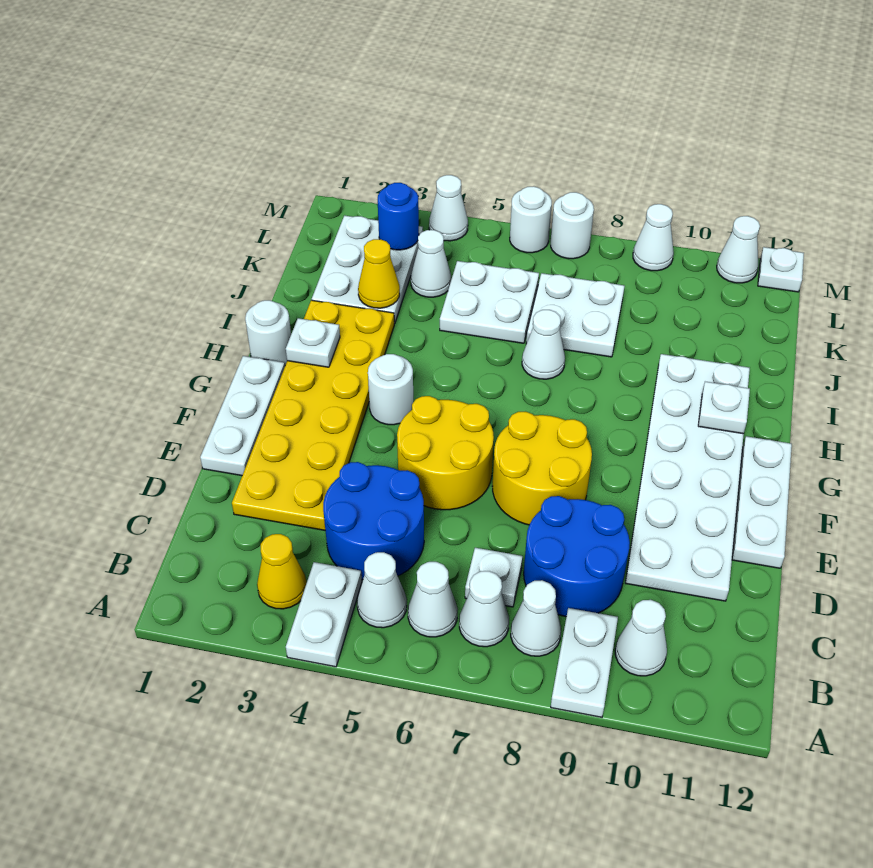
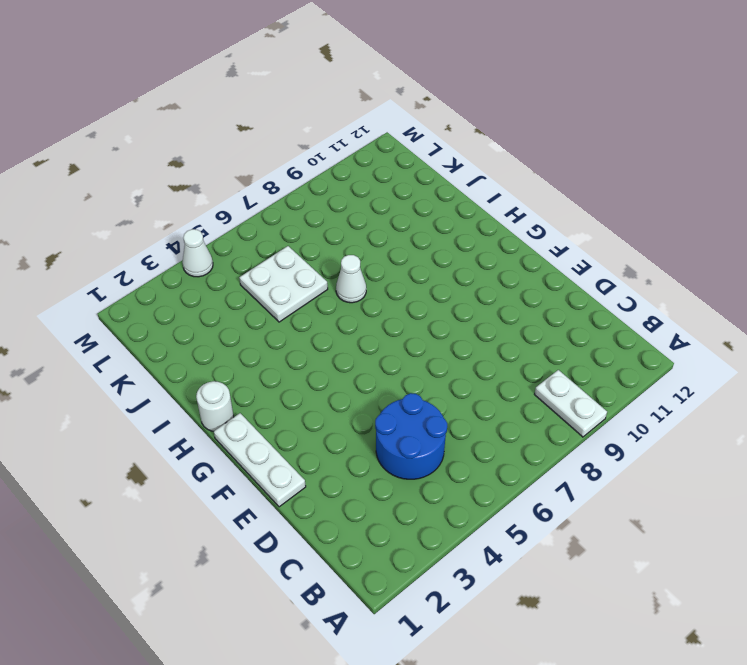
none -> white 1x2 plate [286,562,362,667]
none -> yellow 1x1 cone [257,534,307,609]
none -> white 1x1 cone [357,552,407,628]
none -> white 1x1 cone [408,562,458,637]

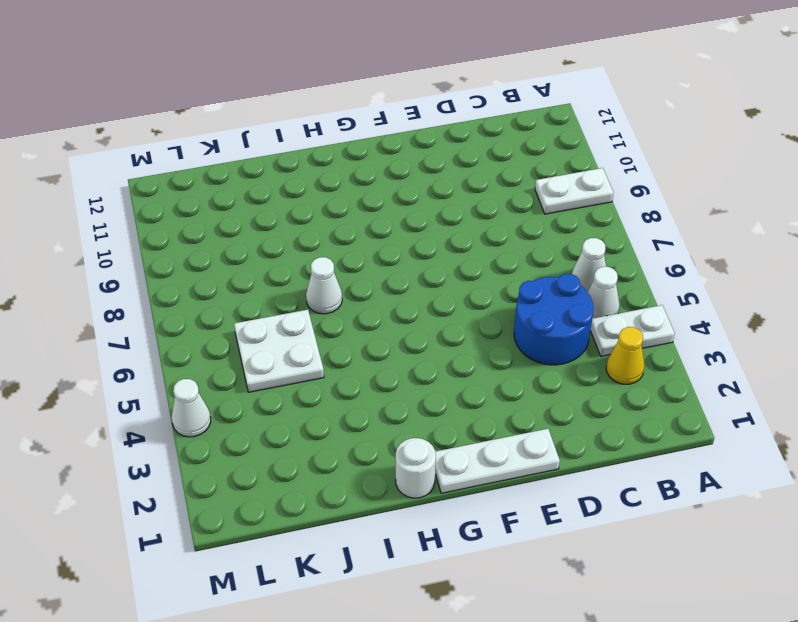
none -> white 1x1 cone [459,571,509,647]
none -> white 1x1 cone [511,580,561,656]
none -> white 1x1 cone [615,600,667,676]
none -> white 1x1 plate [465,548,523,607]

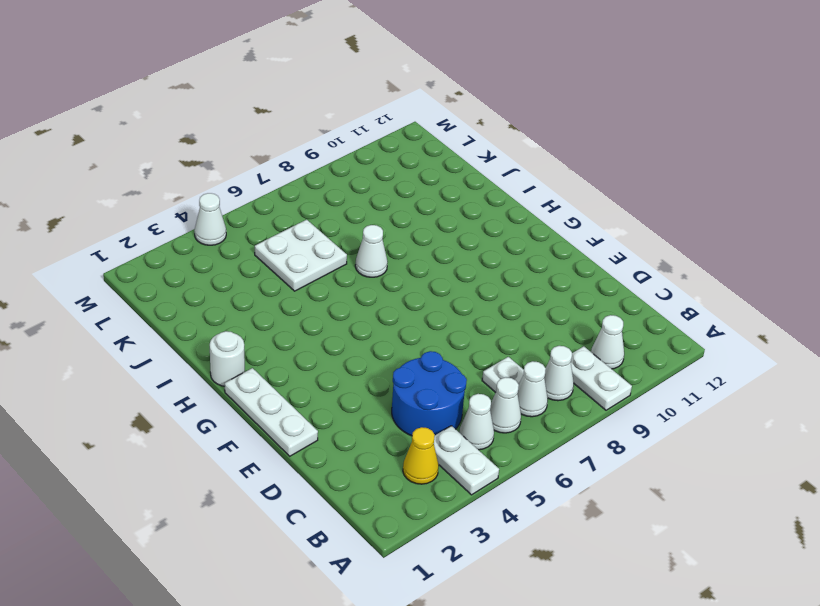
none -> blue 2x2 round brick [524,496,630,617]
none -> yellow 2x6 plate [232,300,394,530]
none -> white 2x6 plate [626,354,750,601]
none -> yellow 2x2 round brick [397,396,494,510]

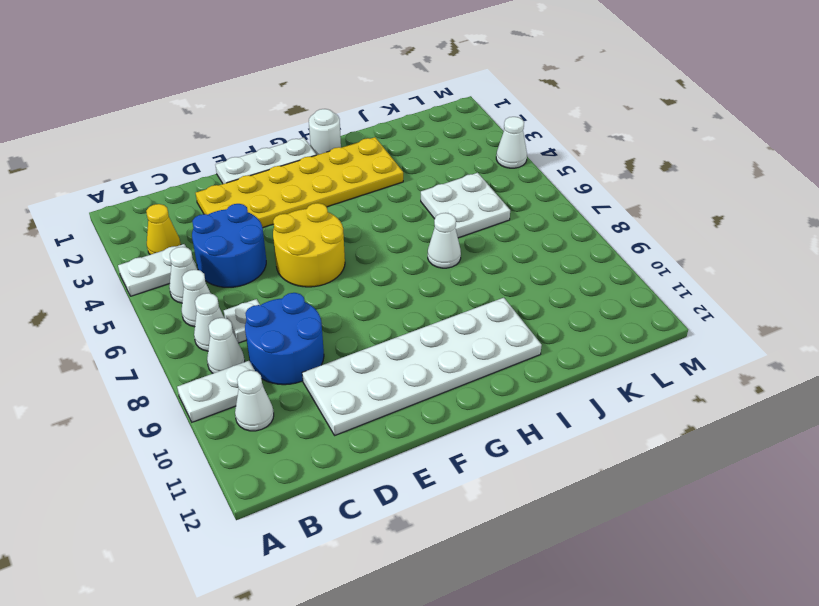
none -> yellow 2x2 round brick [492,412,592,525]
none -> white 1x3 plate [732,436,792,568]
none -> white 1x1 round brick [368,354,413,425]
none -> white 2x3 plate [312,216,423,324]

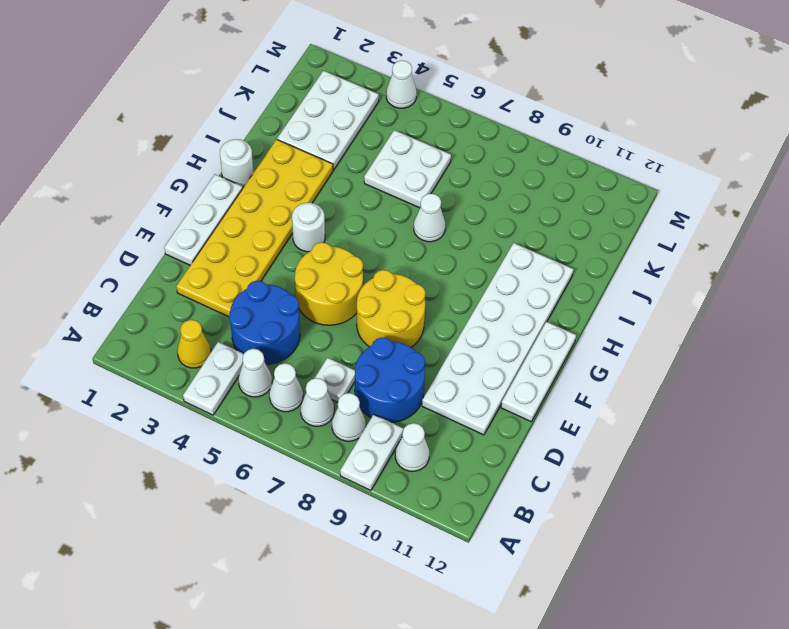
none -> white 2x2 plate [526,273,624,357]
none -> white 1x1 cone [411,230,451,297]
none -> white 1x1 round brick [510,186,552,253]
none -> white 1x1 round brick [551,192,594,259]

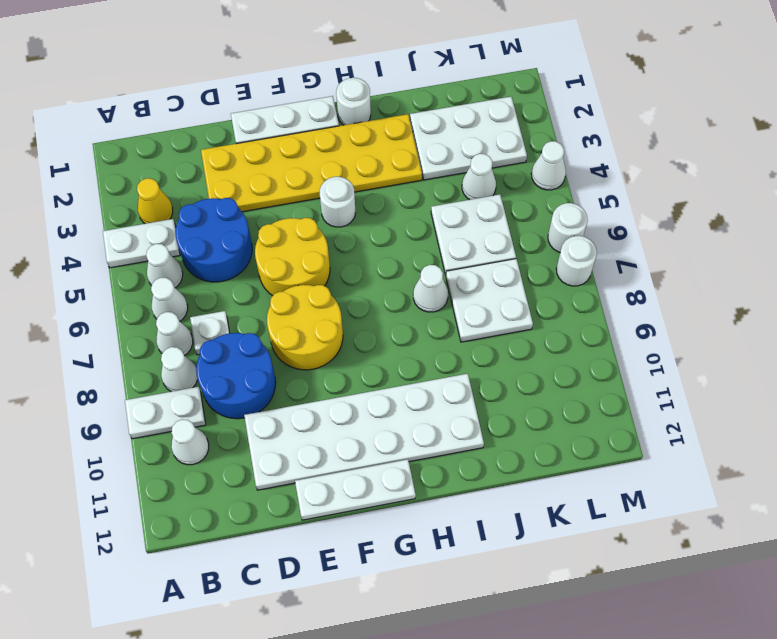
none -> white 1x1 cone [633,204,674,271]
none -> white 1x1 cone [717,216,760,283]
none -> white 1x1 plate [758,247,804,292]
none -> white 1x1 plate [286,318,340,367]

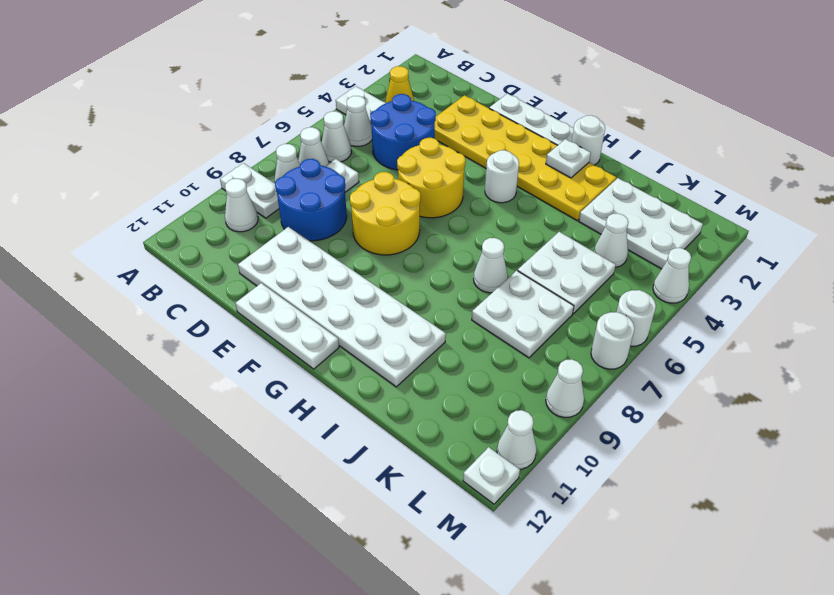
none -> white 1x1 plate [698,382,750,434]
none -> yellow 1x1 cone [358,239,400,308]
none -> blue 1x1 round brick [378,183,419,250]

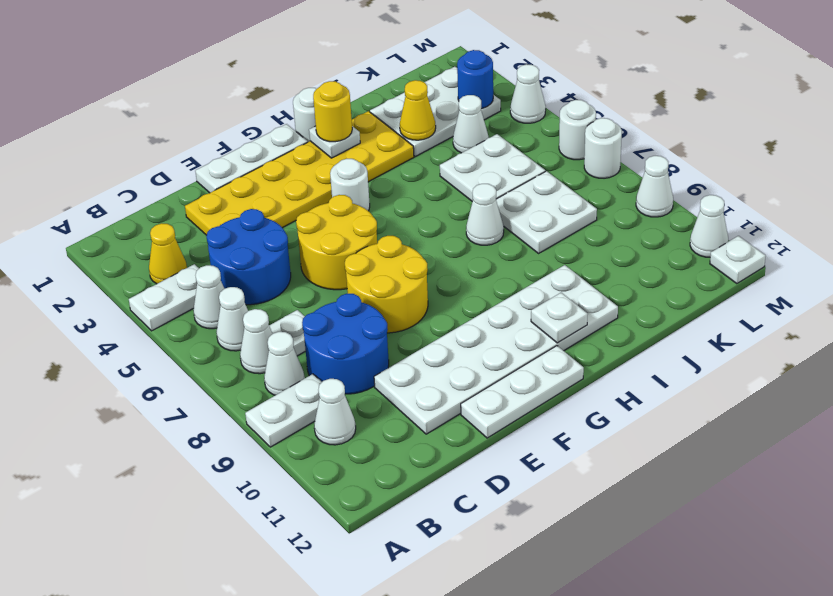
yellow 1x1 round brick [313,81,352,142] -> none

